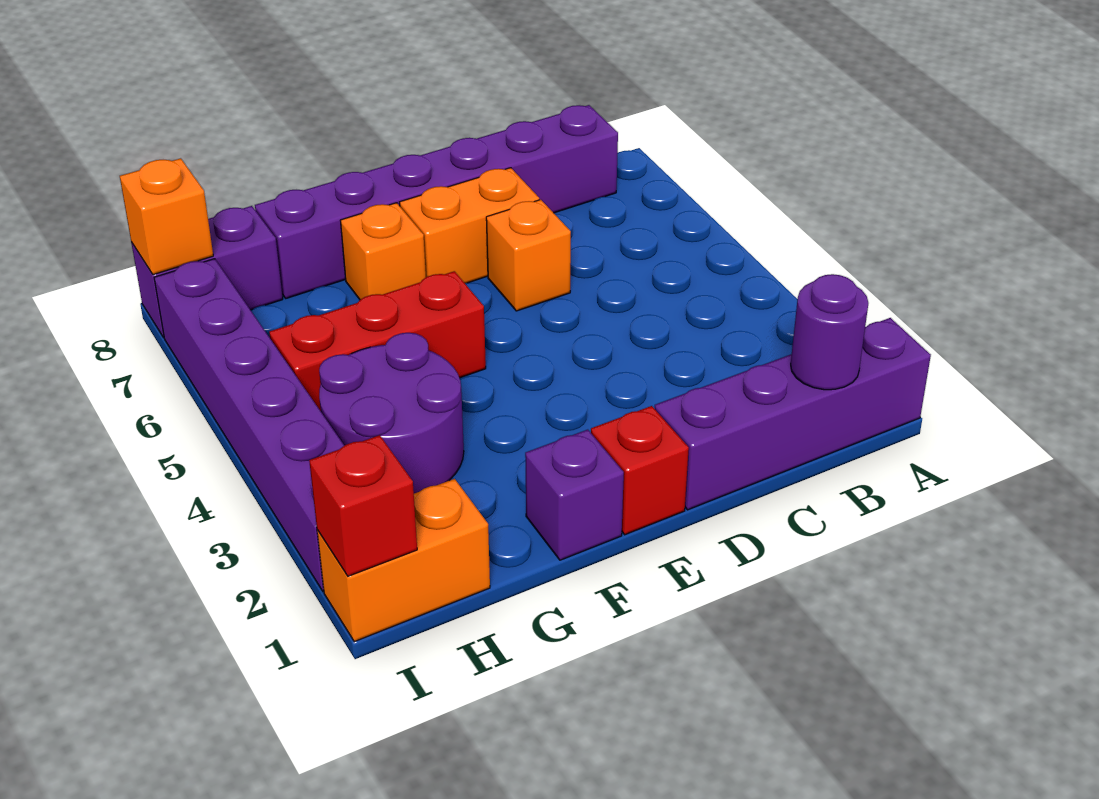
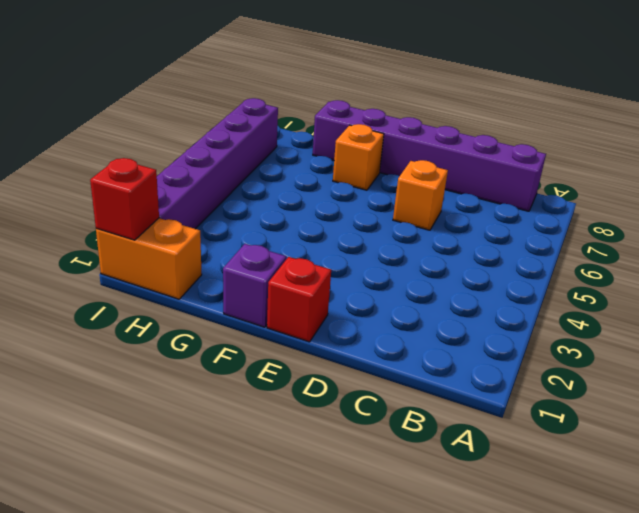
none -> purple 1x4 brick [655,318,931,510]
none -> orange 1x2 brick [400,168,539,283]
none -> red 1x3 brick [269,271,486,411]

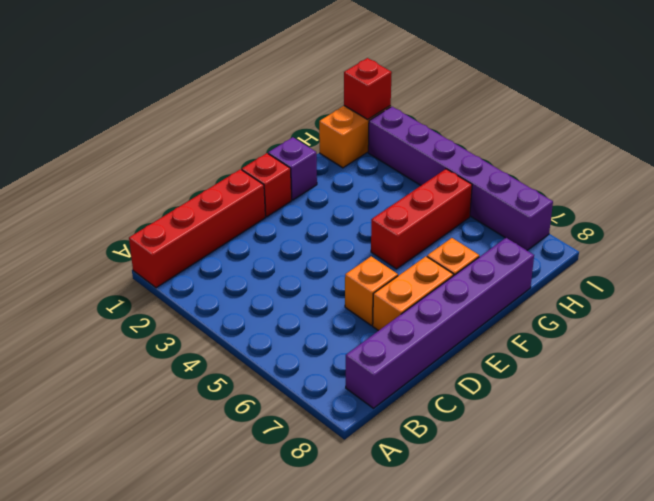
red 1x4 brick [129,169,265,288] -> purple 1x4 brick [655,318,931,510]
none -> purple 2x2 round brick [319,333,464,493]
none -> purple 1x2 brick [131,206,283,338]
none -> purple 1x1 round brick [791,274,868,390]

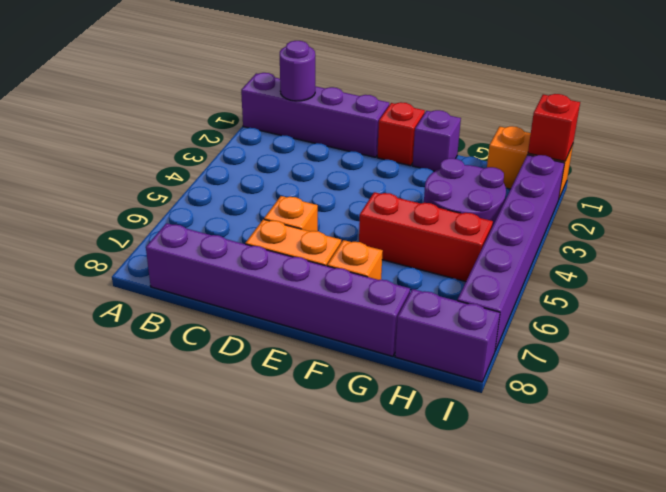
none -> orange 1x1 brick [120,158,213,275]

